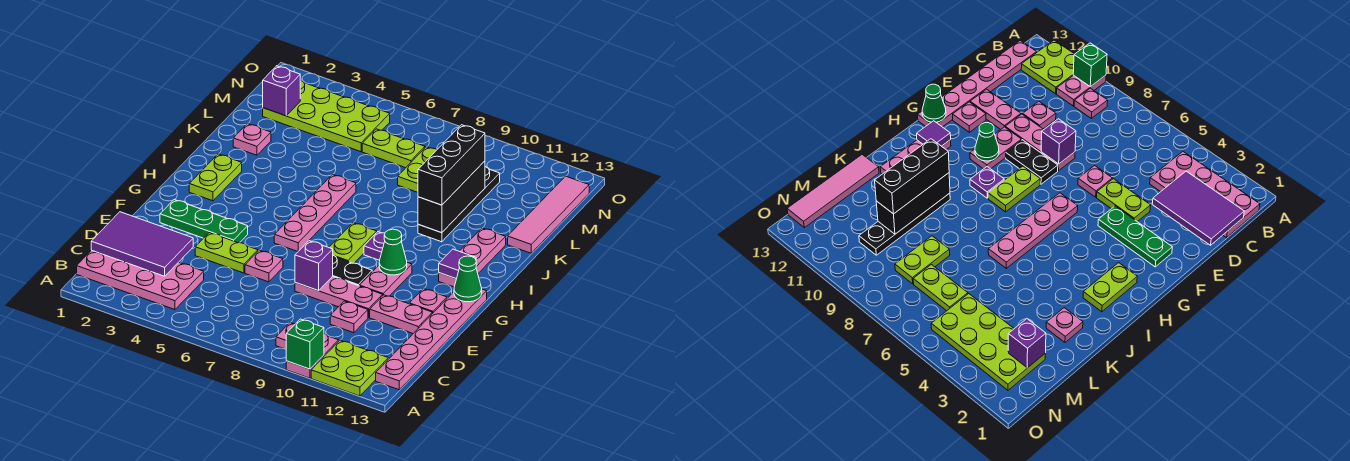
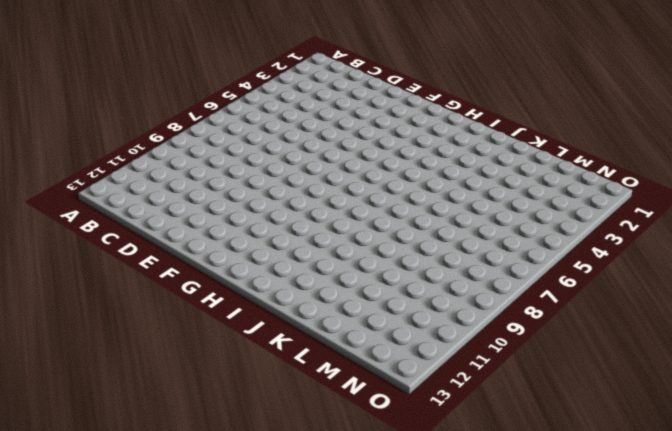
none -> pink 1x2 plate [286,334,339,378]
none -> lime 2x2 plate [311,341,388,396]
none -> pink 2x4 plate [77,250,204,310]
none -> pink 1x1 plate [276,323,295,349]

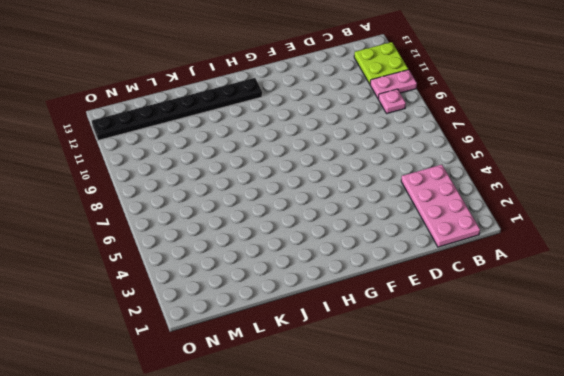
black 1x8 plate [92,78,262,140] -> pink 1x3 plate [439,228,506,287]
none -> pink 1x6 plate [376,289,487,390]
none -> pink 1x1 plate [330,301,368,333]
none -> lime 1x2 plate [195,233,258,273]
none -> pink 1x1 plate [245,250,283,282]

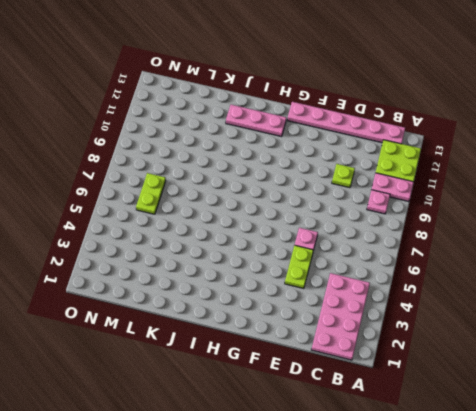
lime 1x1 plate [332,164,355,188] -> pink 1x1 plate [330,301,368,333]
none -> pink 1x3 plate [295,276,383,318]
none -> pink 1x2 plate [370,295,432,333]
none -> green 1x3 plate [160,199,248,243]
none -> black 1x2 plate [333,255,372,286]

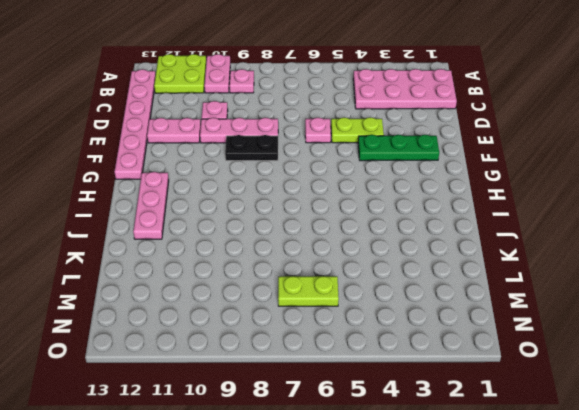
none -> pink 1x2 plate [360,262,412,296]
none -> pink 1x1 plate [409,289,447,314]
none -> pink 1x4 plate [274,174,356,251]
none -> lime 1x2 plate [329,223,377,263]

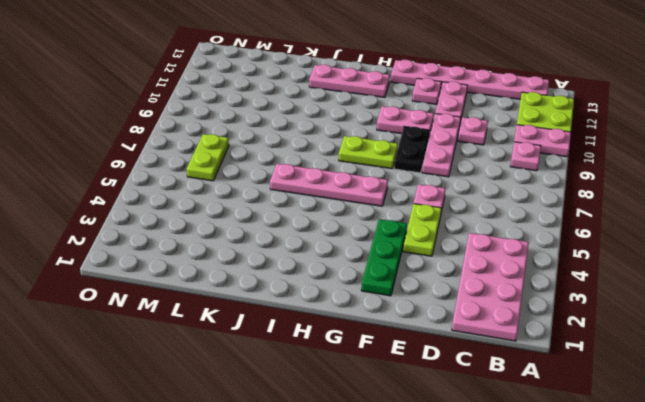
none -> lime 1x2 plate [189,154,242,201]
none -> purple 1x1 plate [364,232,402,260]
none -> black 1x4 plate [418,167,500,242]
none -> pink 1x1 plate [233,124,271,155]

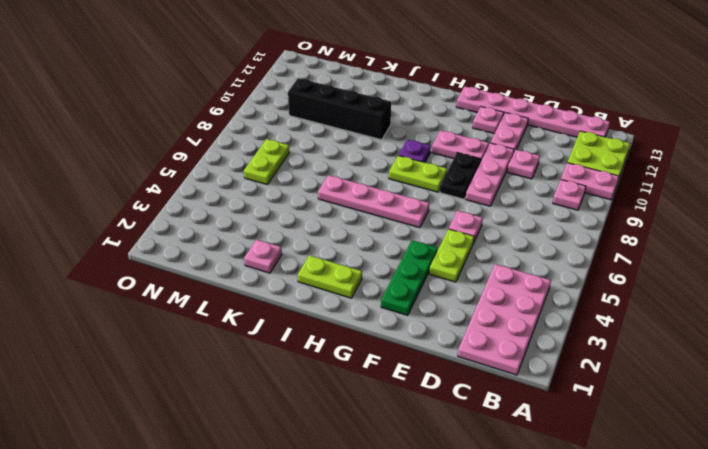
black 1x4 brick [288,78,391,140] -> black 1x4 plate [418,167,500,242]
none -> pink 1x3 plate [439,228,506,287]
none -> pink 1x4 tile [508,176,589,253]
none -> lime 1x2 plate [398,147,437,192]
none -> lime 2x4 plate [263,80,390,152]

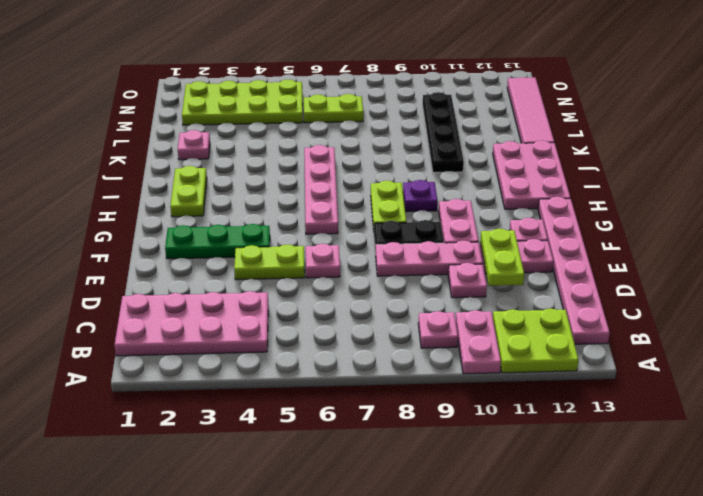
lime 1x2 plate [480,229,524,286] -> lime 1x2 plate moved to [398,147,437,192]
pink 2x3 plate [493,140,570,209] -> pink 1x3 plate [439,228,506,287]
none -> green 1x1 brick [286,319,324,369]
none -> purple 2x3 tile [91,212,193,276]
none -> purple 1x1 brick [295,241,333,291]
none -> green 1x1 cone [379,229,407,275]

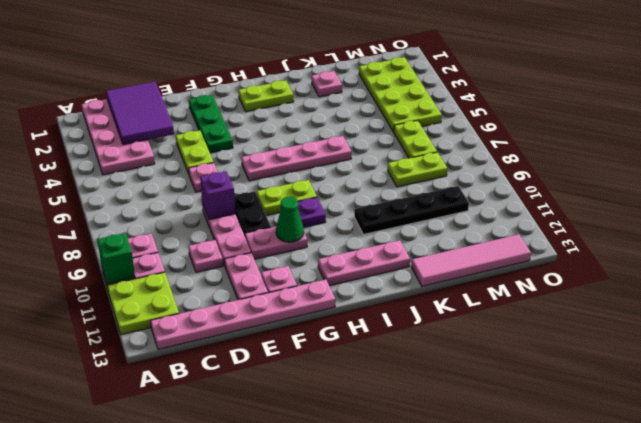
none -> green 1x1 cone [454,256,482,302]
none -> purple 1x1 tile [439,249,476,279]
none -> black 1x3 brick [418,161,485,233]
none -> purple 1x1 brick [263,66,300,116]

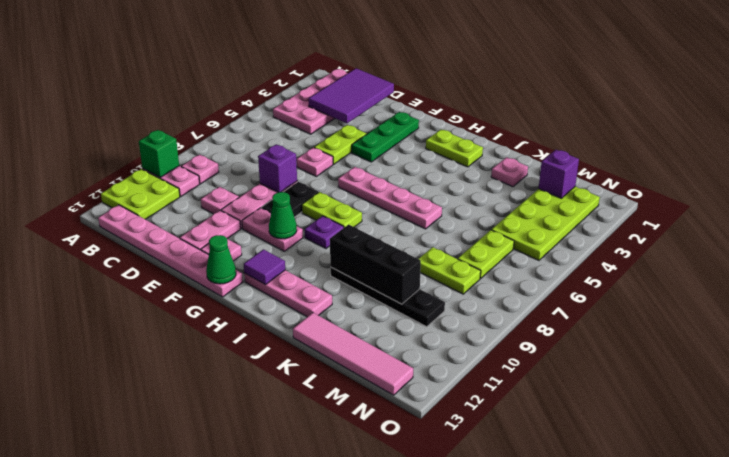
none -> black 1x3 brick [418,125,485,205]

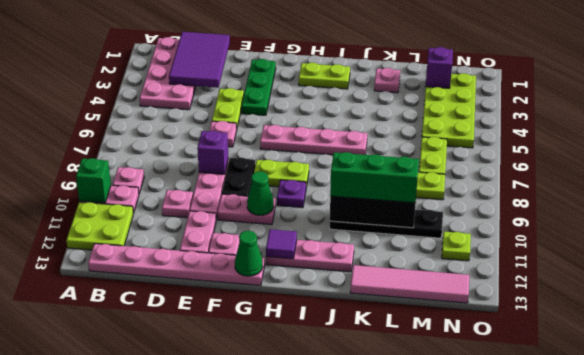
green 1x3 brick [330,152,419,203] -> black 1x3 brick [418,125,485,205]
lime 1x1 plate [442,232,471,261] -> none

